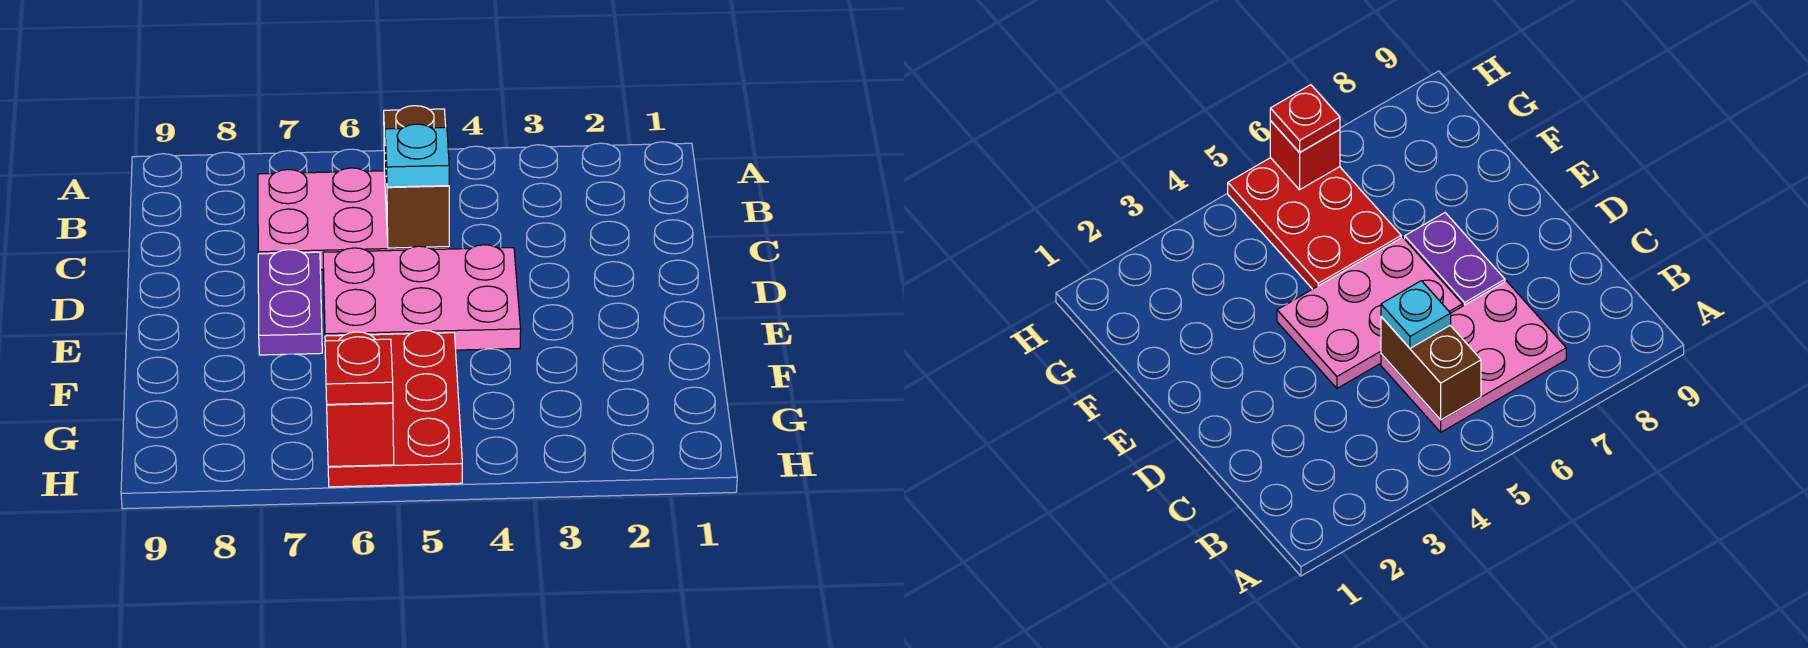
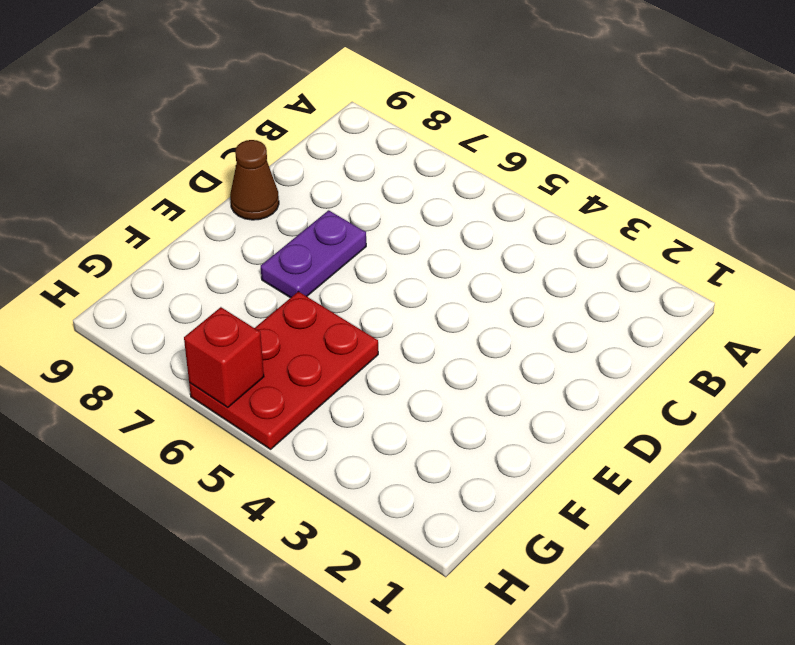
brown 1x1 cone [230,140,279,220] -> none
none -> pink 2x3 plate [258,168,449,270]
none -> pink 2x3 plate [323,245,521,350]

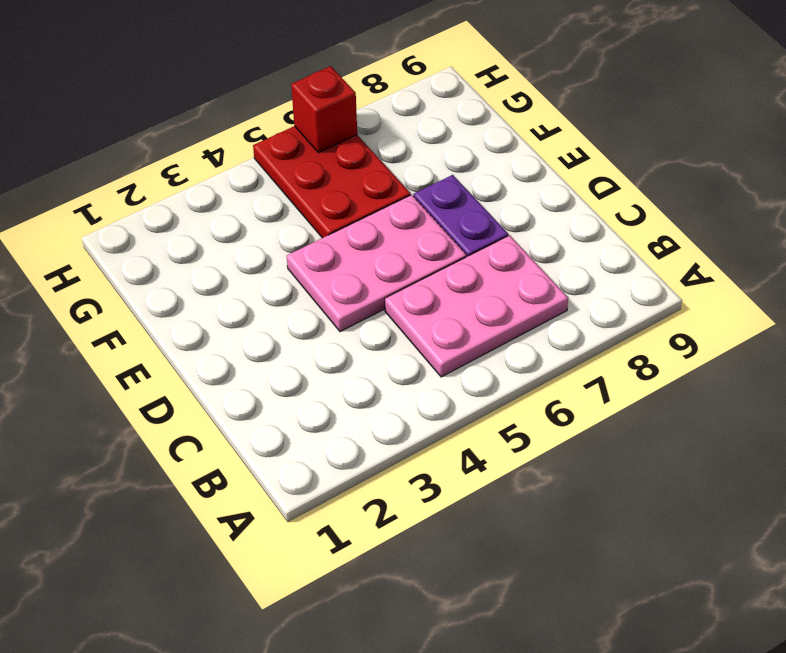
none -> brown 1x2 brick [384,106,449,248]
none -> cyan 1x1 plate [385,124,449,187]

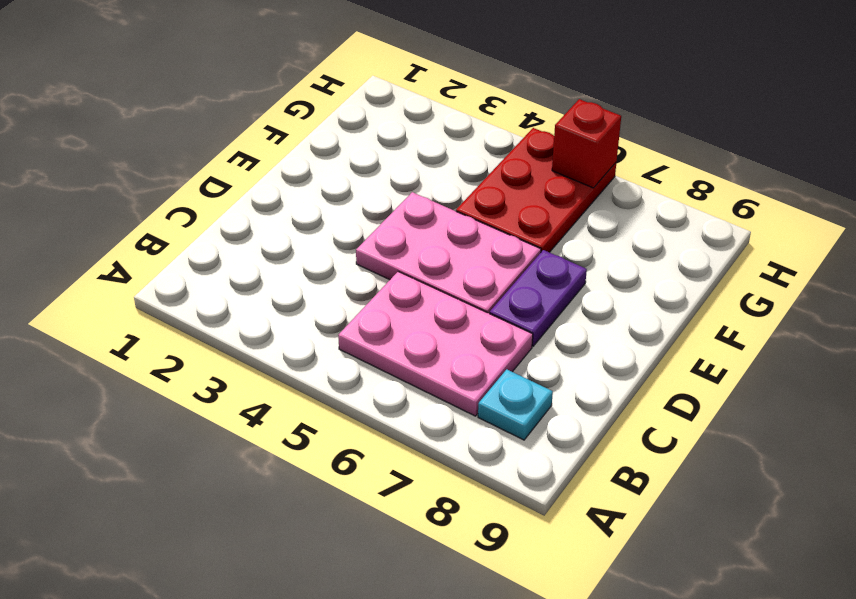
cyan 1x1 plate [478,369,553,440] -> cyan 1x1 plate moved to [385,124,449,187]
none -> brown 1x2 brick [384,106,449,248]
none -> red 1x1 plate [325,337,393,404]

